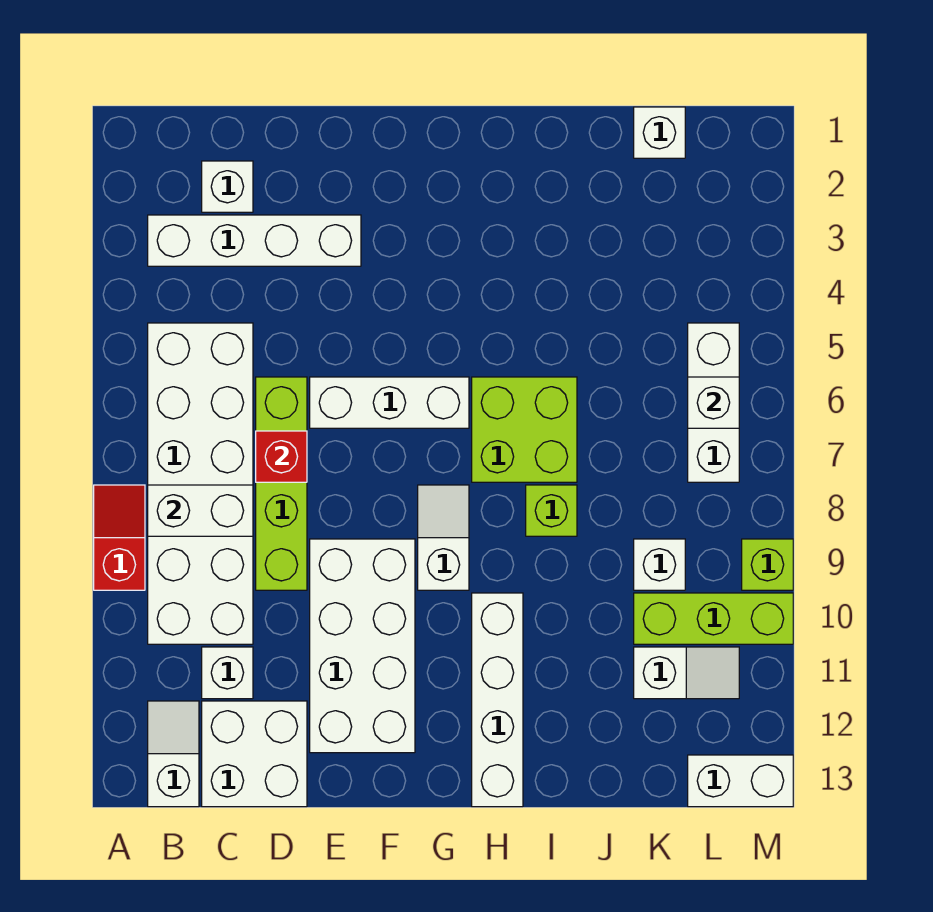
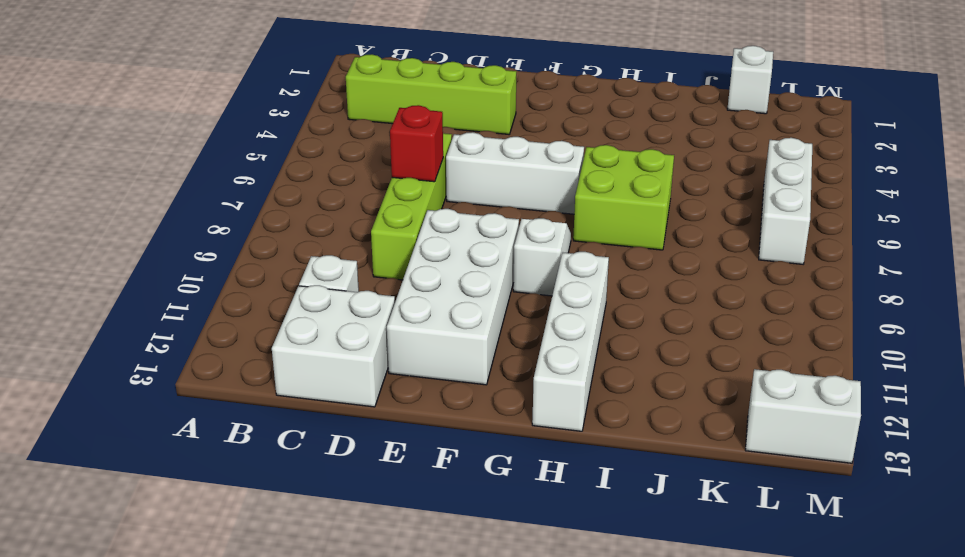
lime 1x4 brick [346,54,516,134] -> white 1x4 brick [148,215,361,266]
none -> red 1x2 slope [94,485,145,590]
none -> white 2x6 brick [148,323,253,644]
none -> white 1x2 slope [148,701,199,807]

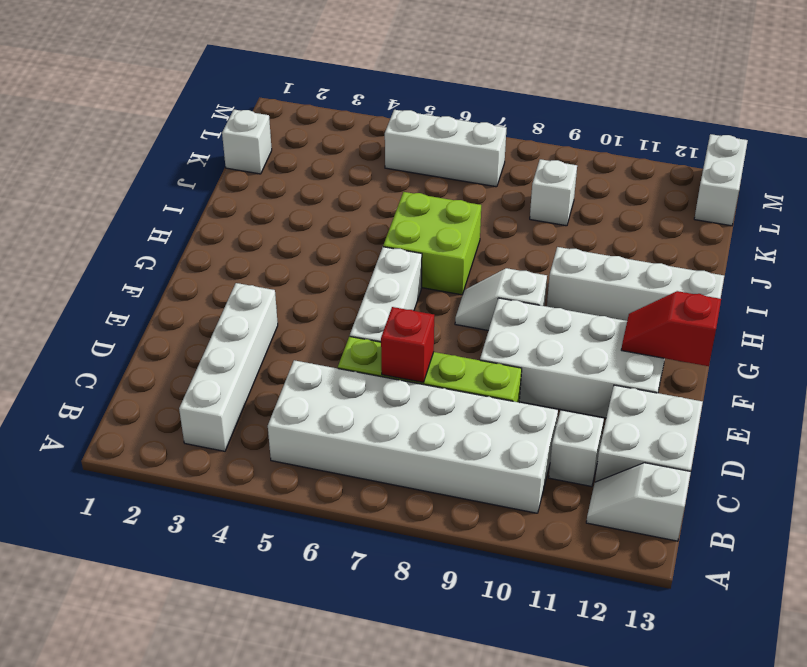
red 1x2 slope [621,291,721,366] -> red 1x2 slope moved to [94,485,145,590]
none -> white 1x1 brick [202,161,253,212]
none -> lime 1x1 brick [526,485,577,536]
none -> lime 1x3 brick [634,593,793,644]

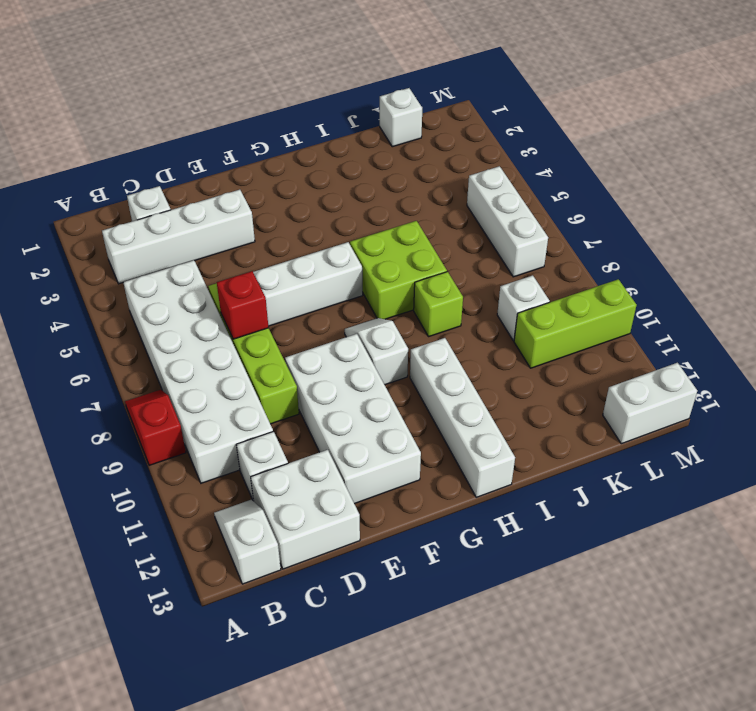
none -> white 1x2 slope [634,647,739,699]
none -> lime 1x1 brick [742,539,793,590]
none -> white 1x2 brick [148,485,253,536]

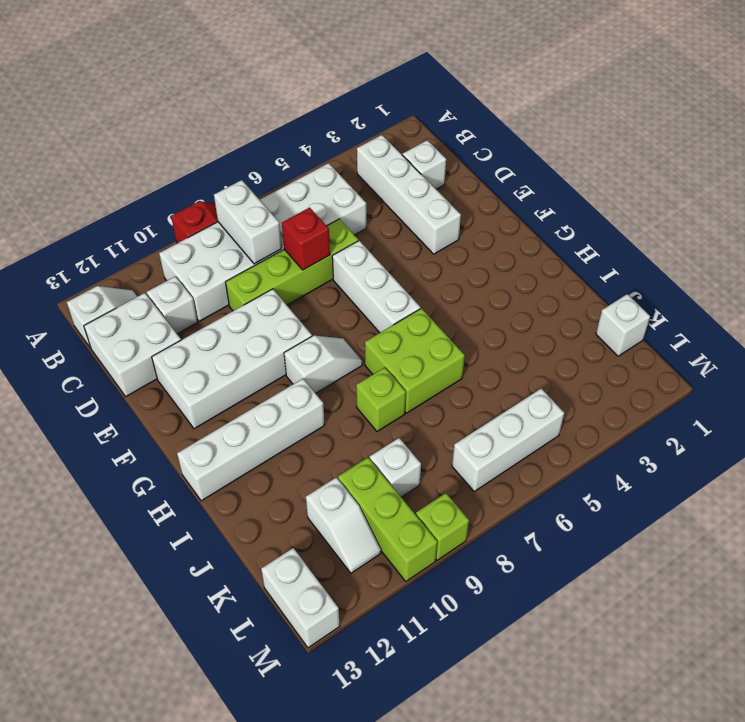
none -> white 1x1 brick [688,377,739,428]

